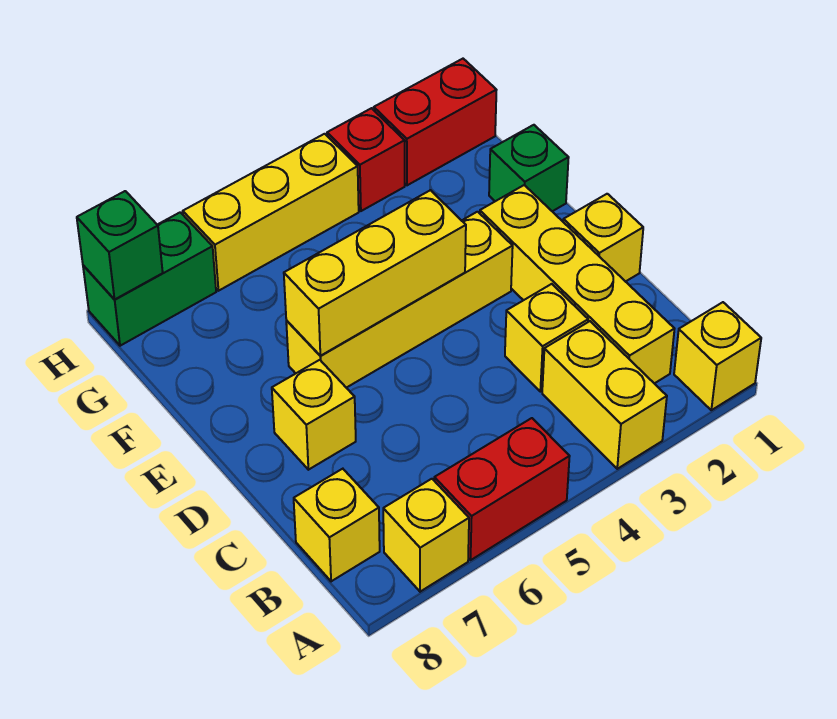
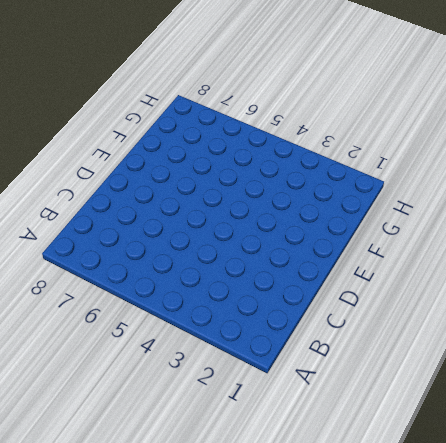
none -> yellow 1x1 brick [674,302,761,410]
none -> yellow 1x2 brick [542,321,667,469]
none -> red 1x2 brick [434,418,570,560]

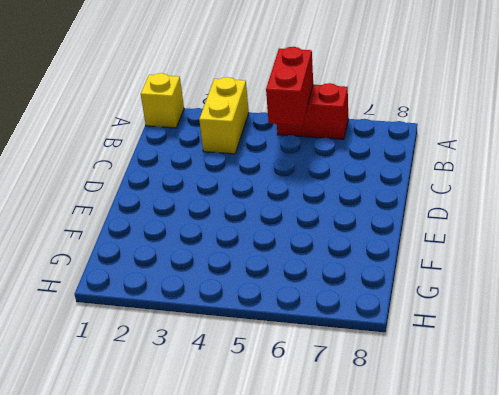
red 1x2 brick [266,47,313,126] -> red 1x2 brick turned to [374,59,496,185]
none -> yellow 1x1 brick [383,479,469,592]
none -> yellow 1x4 brick [480,185,674,383]
none -> yellow 1x1 brick [294,469,380,581]

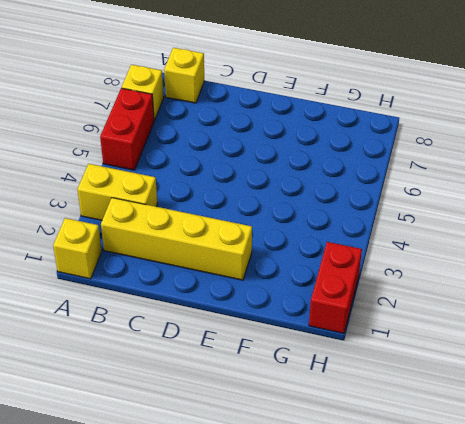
none -> yellow 1x1 brick [505,284,588,392]
none -> yellow 1x1 brick [563,194,643,282]
none -> yellow 1x1 brick [272,360,356,470]

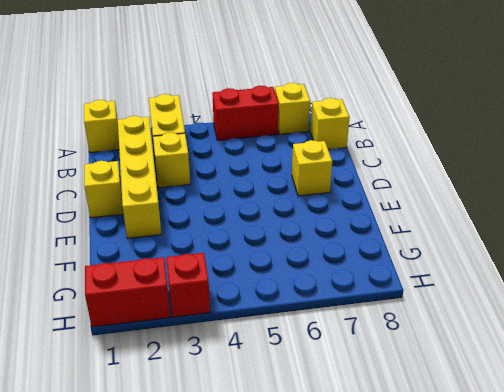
none -> yellow 1x4 brick [286,212,513,388]
none -> green 1x1 brick [489,125,569,211]
none -> yellow 1x3 brick [183,134,359,291]

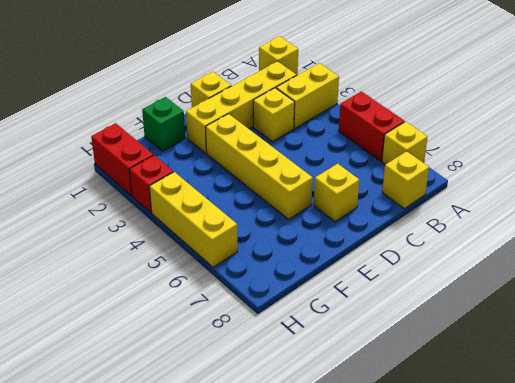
none -> green 1x2 brick [83,212,216,346]
none -> yellow 1x3 brick [284,190,466,356]
none -> green 1x1 brick [77,191,163,300]

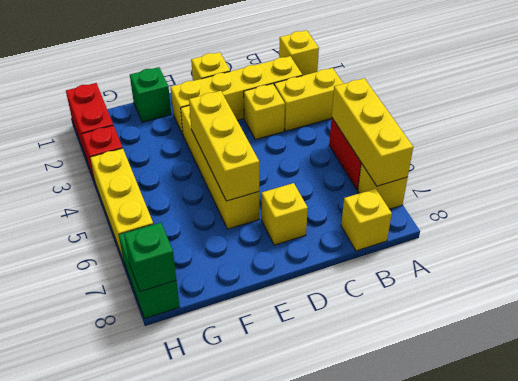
yellow 1x3 brick [332,78,413,186] -> none

